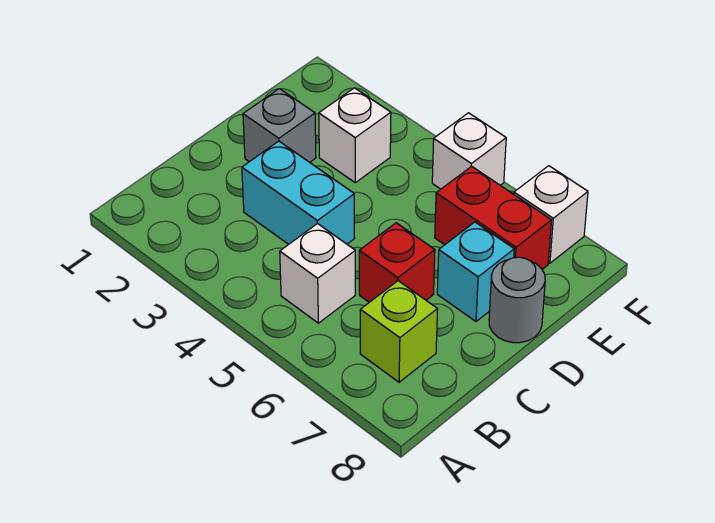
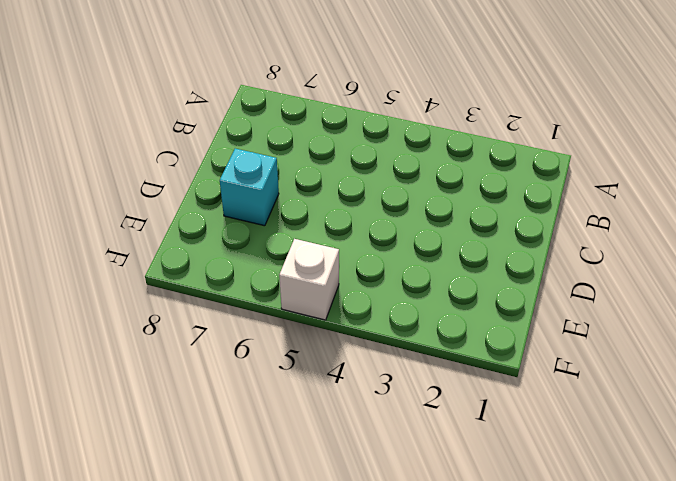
none -> white 1x1 brick [280,223,355,323]
none -> lime 1x1 brick [360,281,438,382]

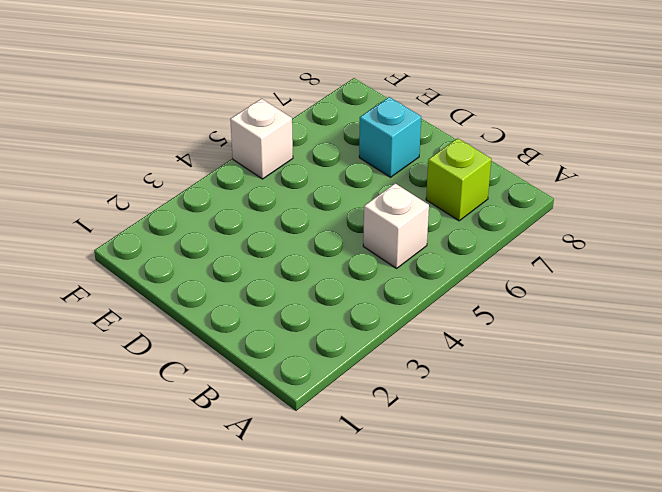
none -> cyan 1x2 brick [242,141,355,244]
none -> red 1x1 brick [359,223,435,302]

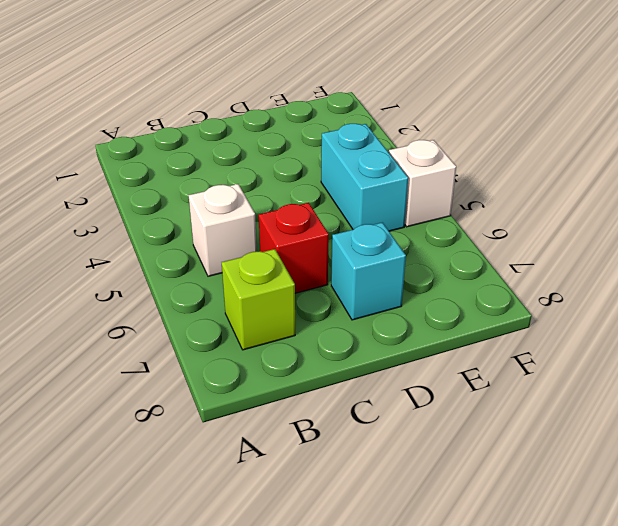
cyan 1x2 brick [321,124,408,231] -> cyan 1x2 brick moved to [242,141,355,244]
none -> grey 1x1 brick [243,89,316,162]
none -> grey 1x1 round brick [489,257,545,343]

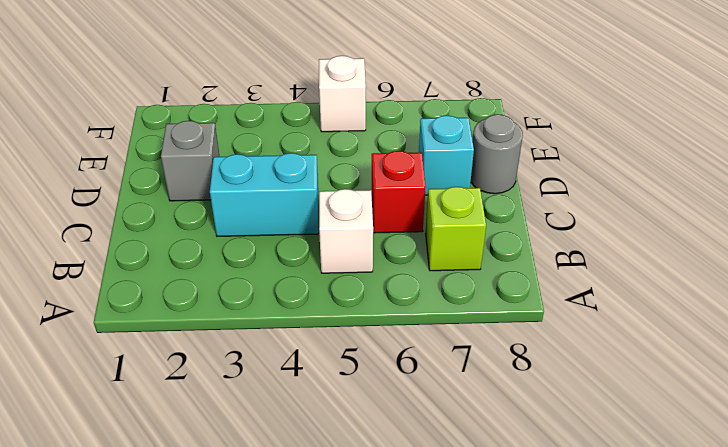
none -> white 1x1 brick [319,88,391,183]
none -> red 1x2 brick [435,166,552,269]

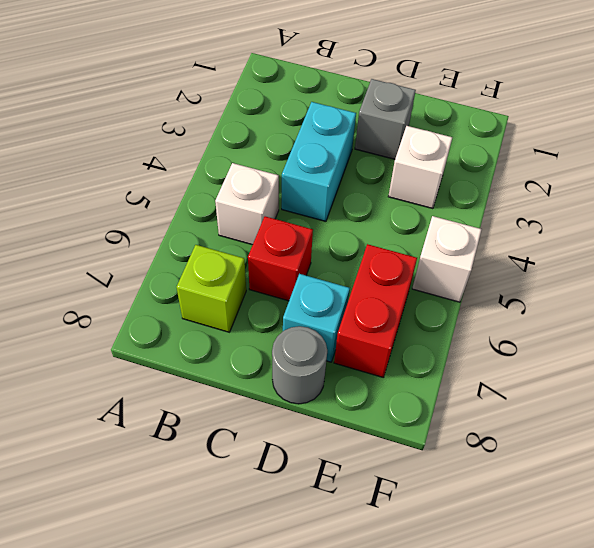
none -> white 1x1 brick [514,166,588,263]

